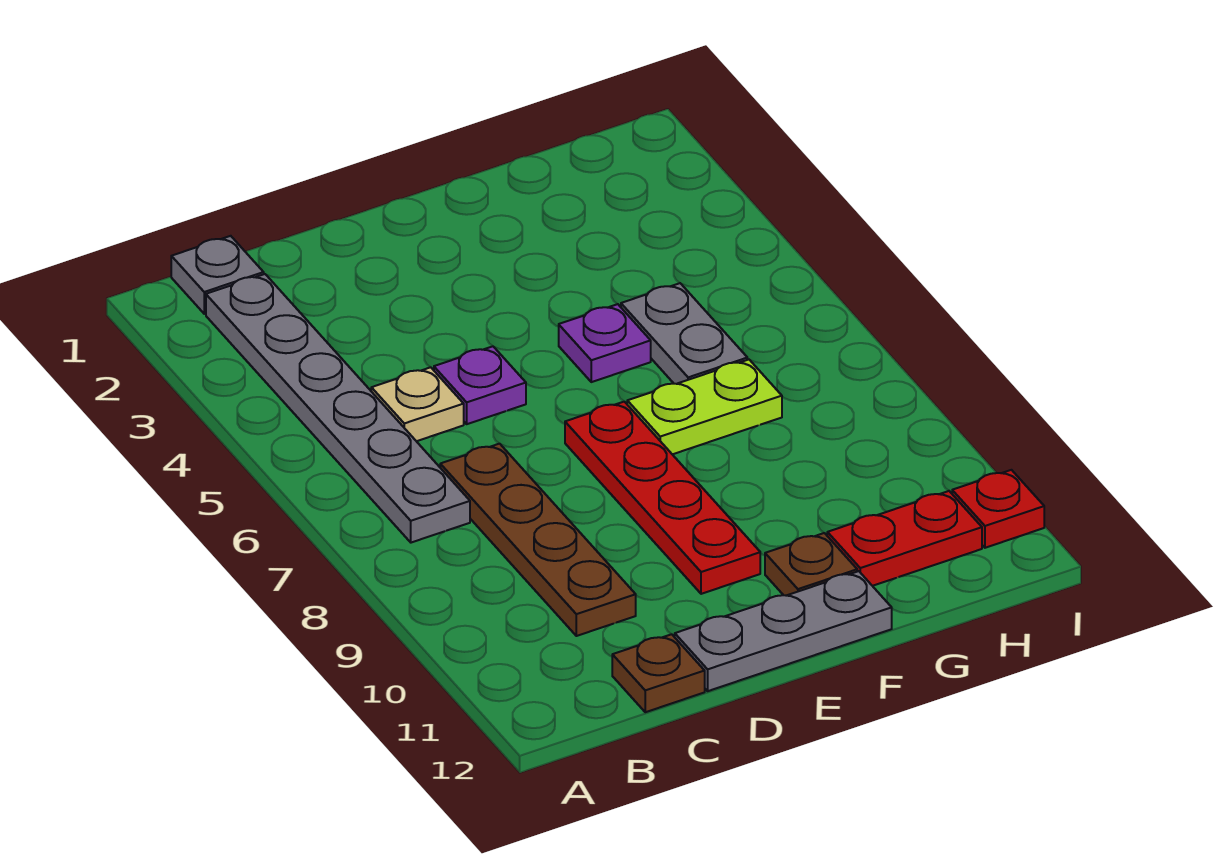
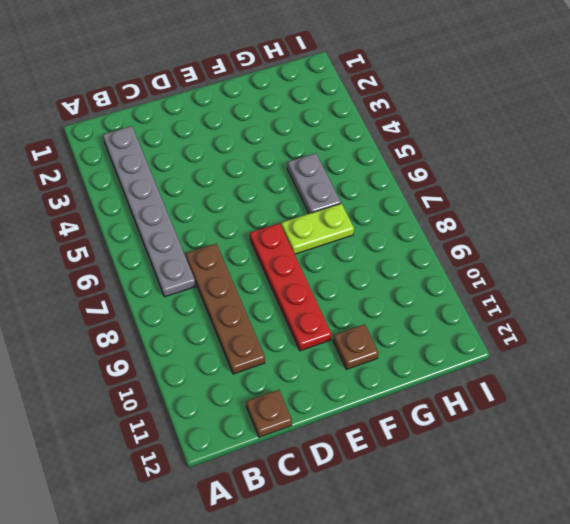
none -> grey 1x1 plate [171,236,264,314]
none -> tan 1x1 plate [371,367,464,441]
none -> purple 1x1 plate [434,346,526,424]

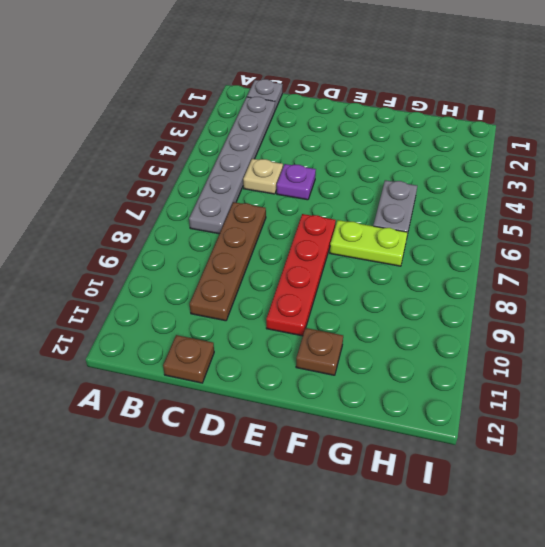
none -> grey 1x3 plate [675,571,892,691]
none -> purple 1x1 plate [559,304,651,382]
none -> red 1x2 plate [827,491,982,586]

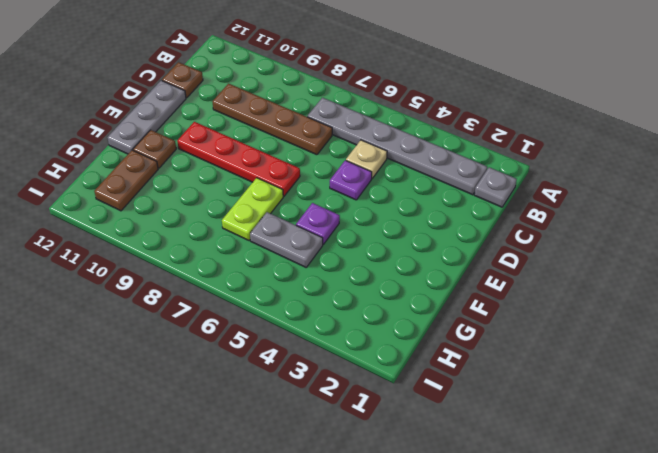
brown 1x2 plate [94,150,158,211] -> red 1x2 plate [827,491,982,586]
none -> red 1x1 plate [952,470,1044,548]

